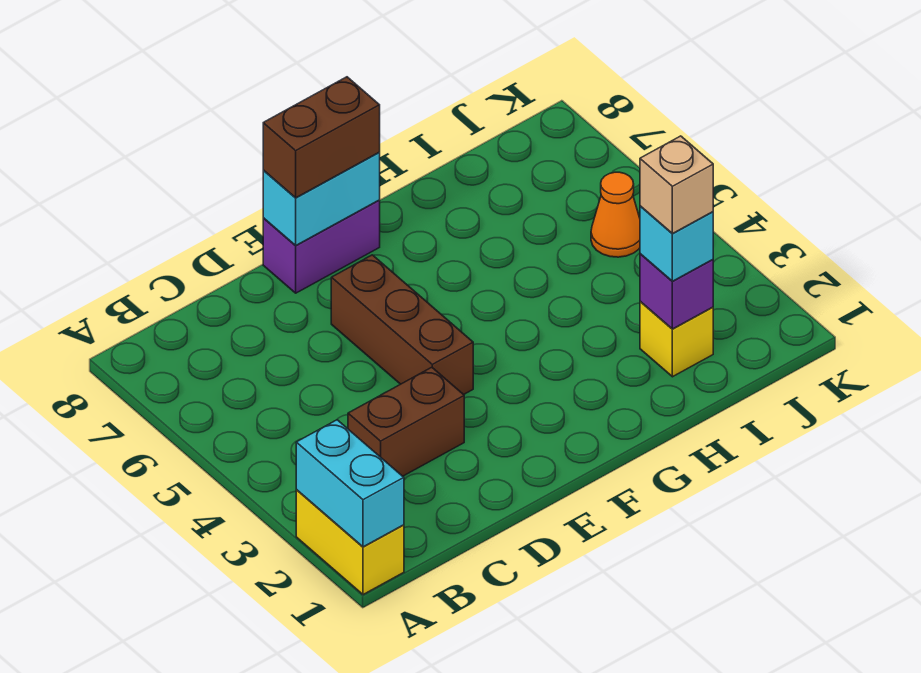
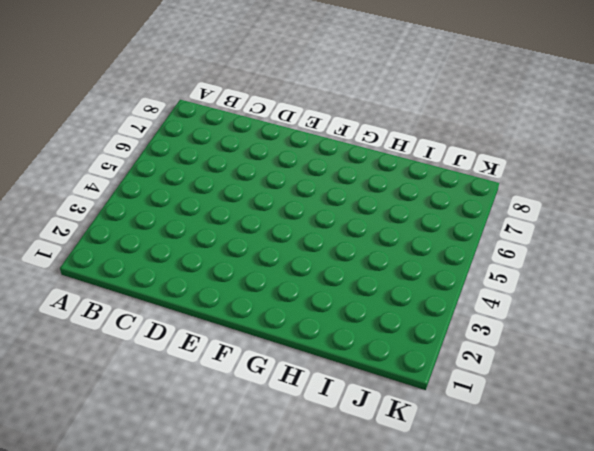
none -> yellow 1x2 brick [296,490,404,595]
none -> brown 1x2 brick [348,367,464,476]
none -> brown 1x3 brick [331,255,473,395]

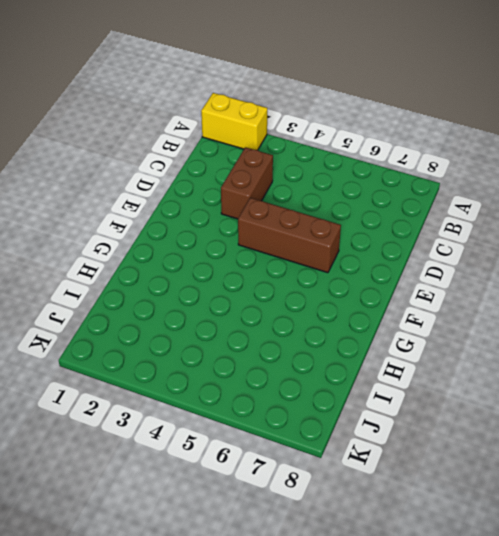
none -> purple 1x2 brick [263,200,380,293]
none -> yellow 1x1 brick [640,301,713,377]
none -> orange 1x1 cone [591,172,640,257]

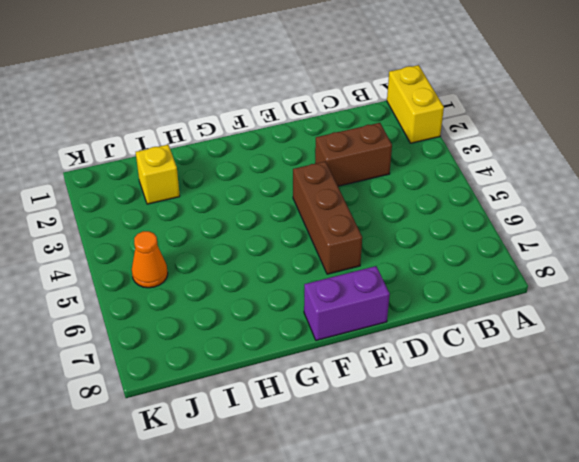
none -> cyan 1x2 brick [296,420,404,547]
none -> cyan 1x2 brick [263,153,380,246]
none -> purple 1x1 brick [640,254,713,329]

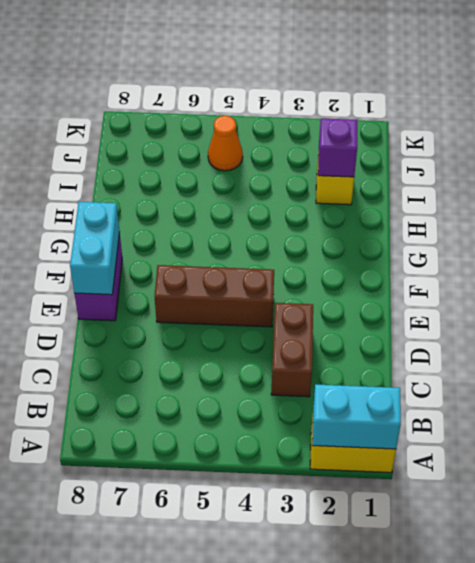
none -> brown 1x2 brick [263,77,380,198]
none -> cyan 1x1 brick [640,206,713,281]
none -> tan 1x1 brick [640,136,713,234]

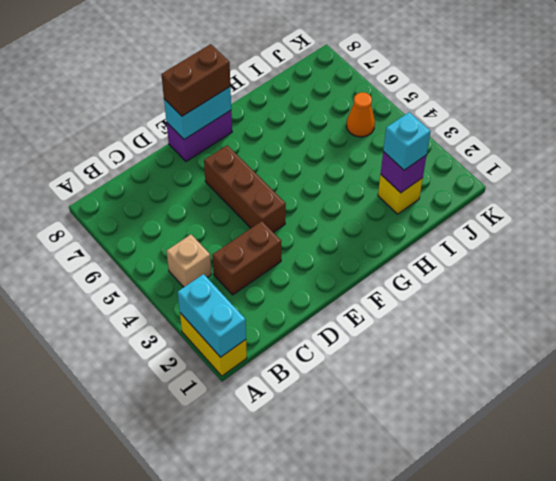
tan 1x1 brick [166,235,212,287] -> tan 1x1 brick moved to [640,136,713,234]

